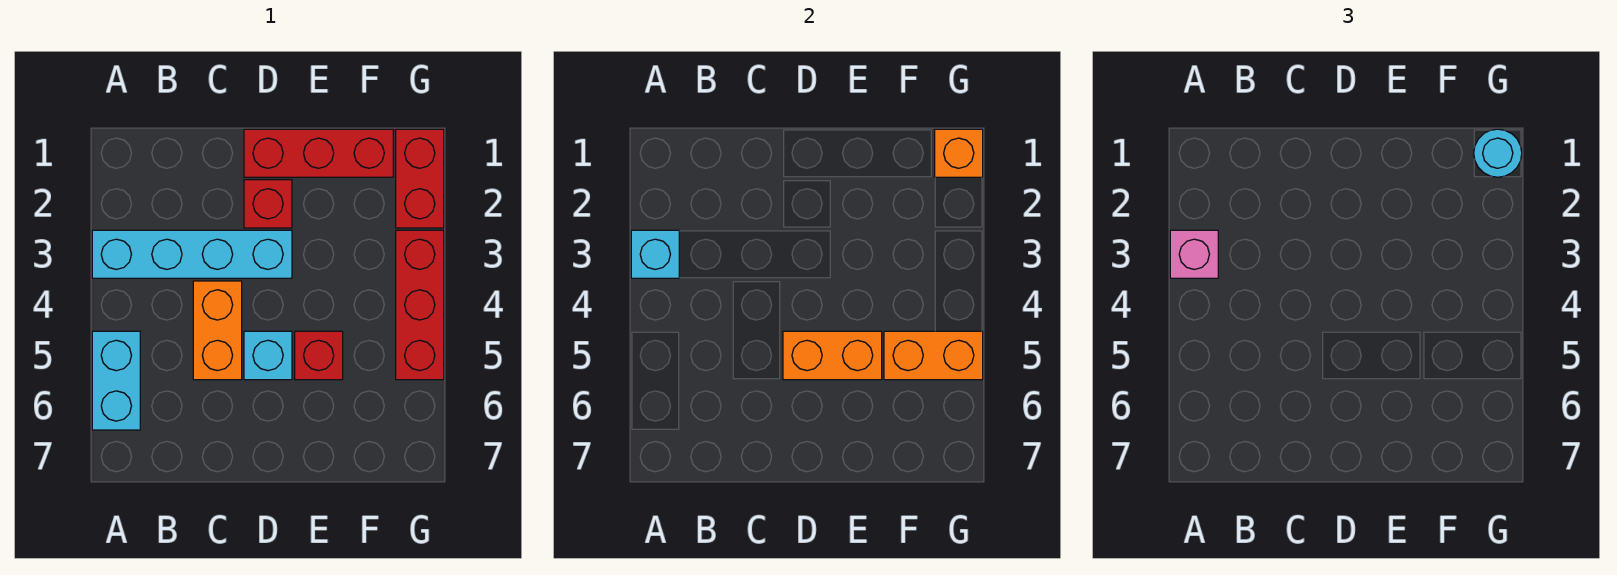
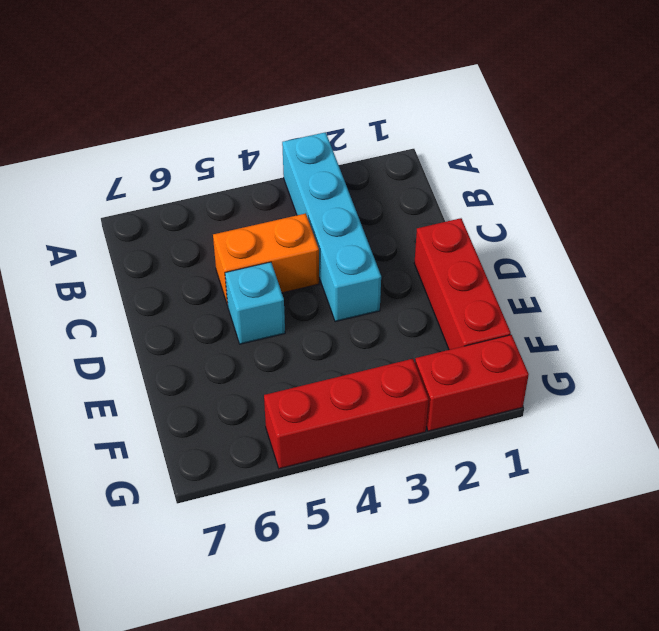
none -> cyan 1x2 brick [92,331,140,430]
none -> red 1x1 brick [244,180,292,228]
none -> red 1x1 brick [295,331,343,380]

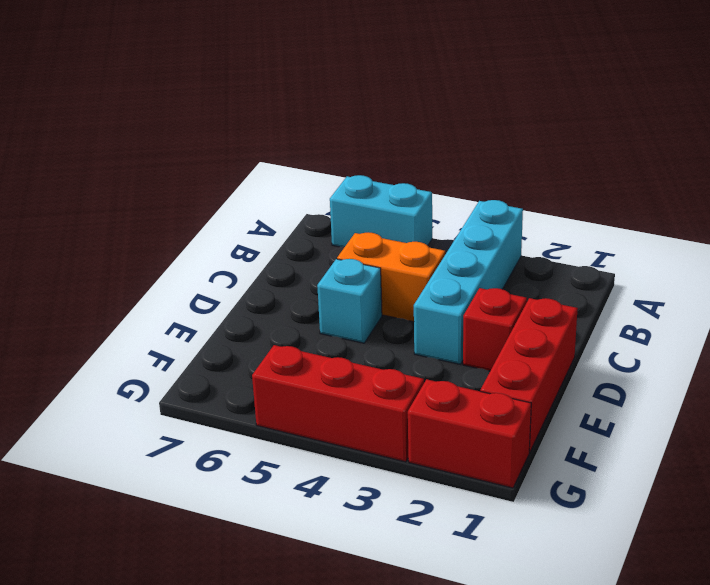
none -> red 1x1 brick [295,331,343,380]
none -> cyan 1x1 brick [631,230,679,278]
none -> orange 1x2 brick [783,331,882,380]

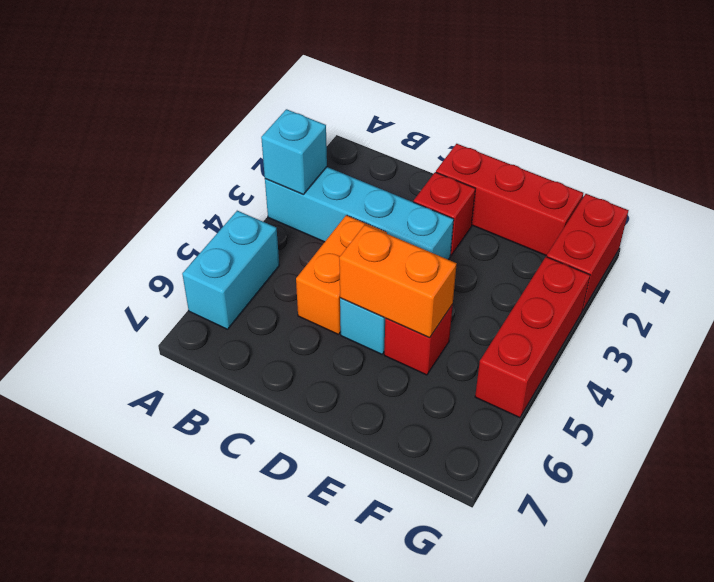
none -> orange 1x2 brick [884,331,983,380]
none -> orange 1x1 brick [935,129,983,177]
none -> pink 1x1 brick [1170,230,1218,278]

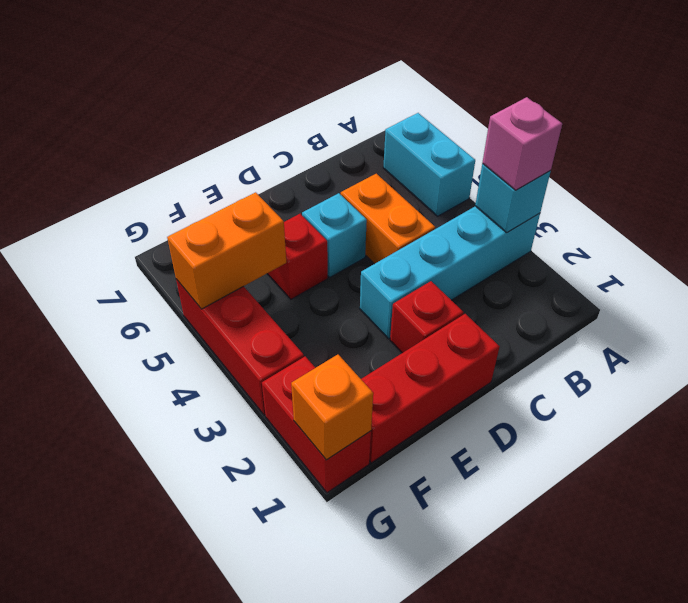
none -> orange 1x2 brick [783,331,882,380]
none -> cyan 1x1 round brick [1474,129,1522,177]

